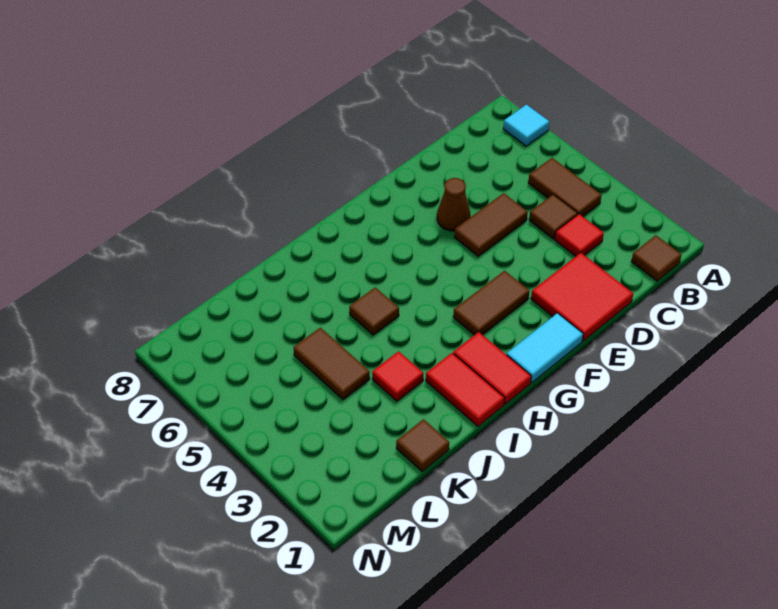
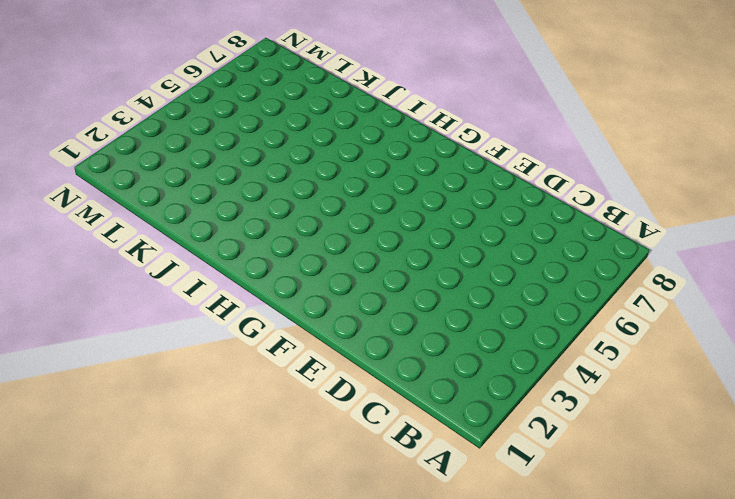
none -> cyan 1x1 tile [503,105,549,146]
none -> brown 1x1 tile [631,235,681,281]
none -> brown 1x2 tile [528,158,602,216]

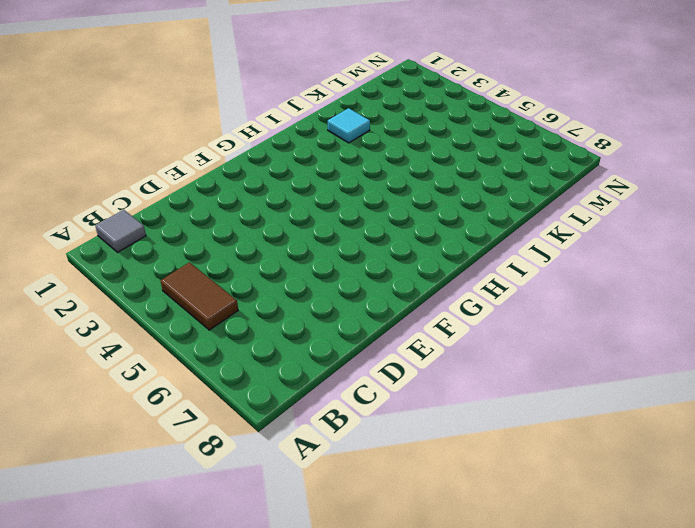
grey 1x1 tile [95,210,146,252] -> brown 1x1 tile [631,235,681,281]
cyan 1x1 tile [328,108,370,143] -> cyan 1x1 tile moved to [503,105,549,146]
none -> red 1x1 tile [555,214,604,256]
none -> brown 1x1 tile [529,194,578,239]
none -> red 2x2 tile [531,253,633,341]

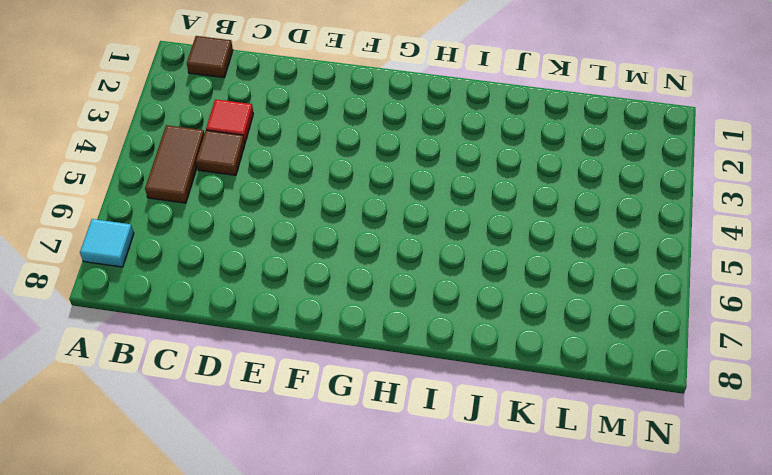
none -> red 2x2 tile [531,253,633,341]
none -> brown 1x2 tile [455,193,528,256]
none -> brown 1x1 cone [437,178,470,231]

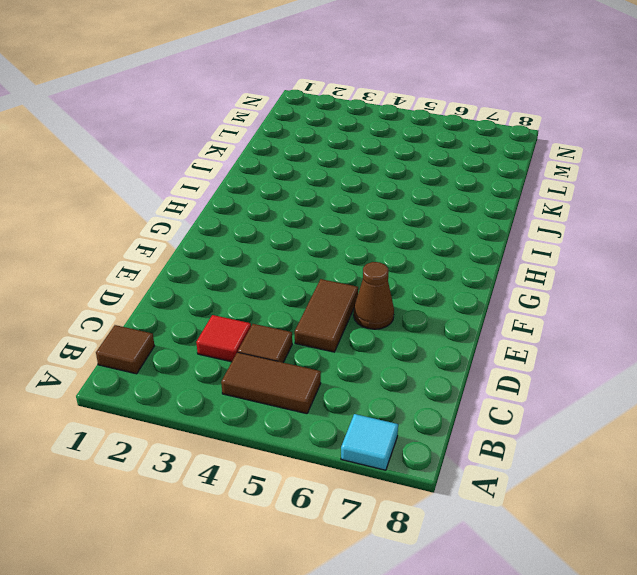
none -> red 2x2 tile [531,253,633,341]
none -> cyan 1x2 tile [507,313,583,383]
none -> brown 1x2 tile [453,271,529,335]

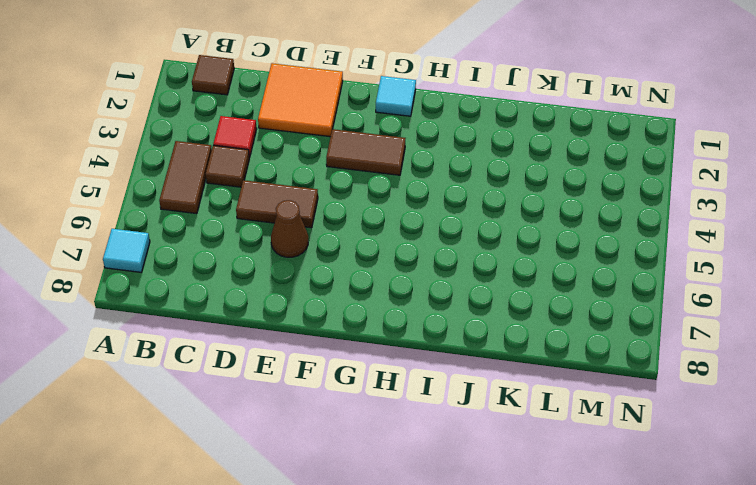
orange 2x2 tile [258,63,343,137] -> red 2x2 tile [531,253,633,341]
cyan 1x1 tile [376,76,416,116] -> cyan 1x2 tile [507,313,583,383]
none -> red 1x2 tile [453,332,531,404]
none -> red 1x2 tile [426,353,504,426]
none -> brown 1x1 tile [349,287,399,335]

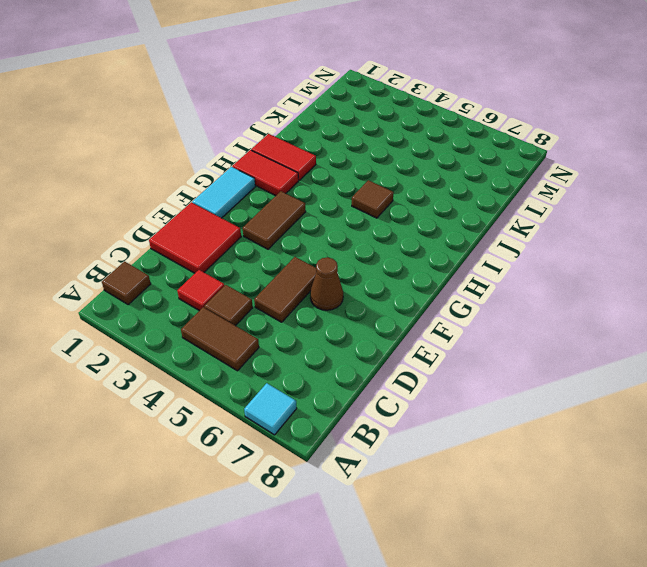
none -> red 1x1 tile [372,351,423,401]
none -> brown 1x1 tile [396,419,449,472]
none -> brown 1x2 tile [293,328,370,400]

